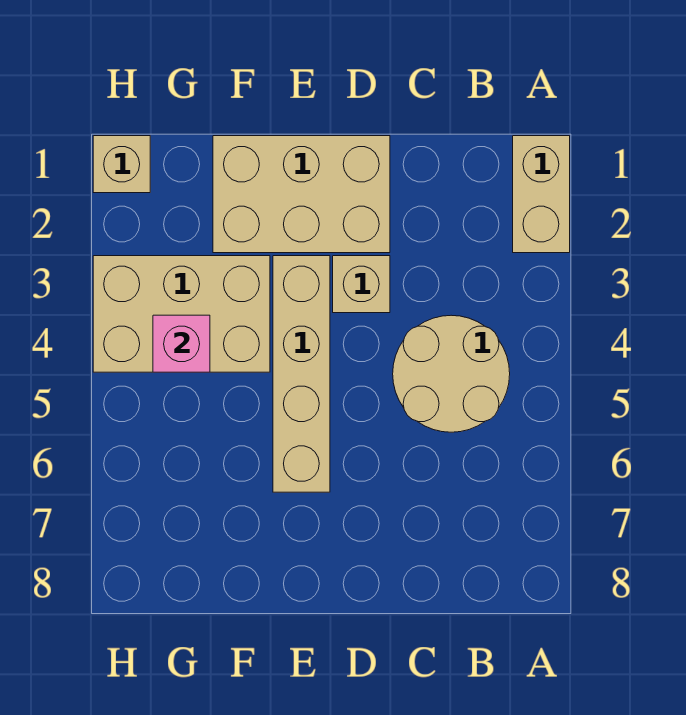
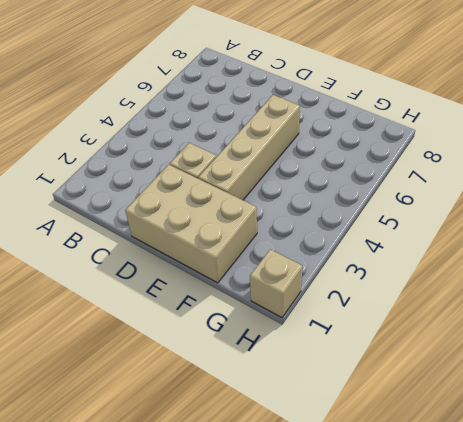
none -> tan 1x2 brick [513,136,570,253]
none -> tan 2x2 round brick [393,315,510,432]

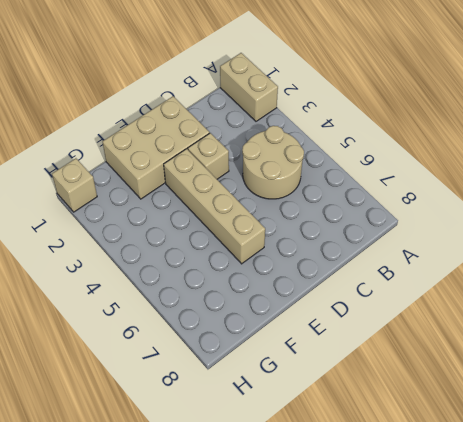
none -> tan 2x3 brick [93,256,270,372]
none -> pink 1x1 brick [153,315,210,372]

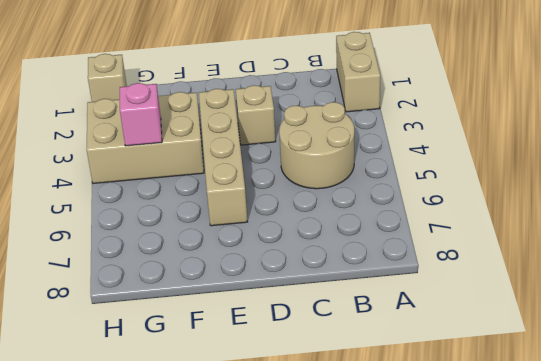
none -> tan 2x3 brick [213,136,390,253]

